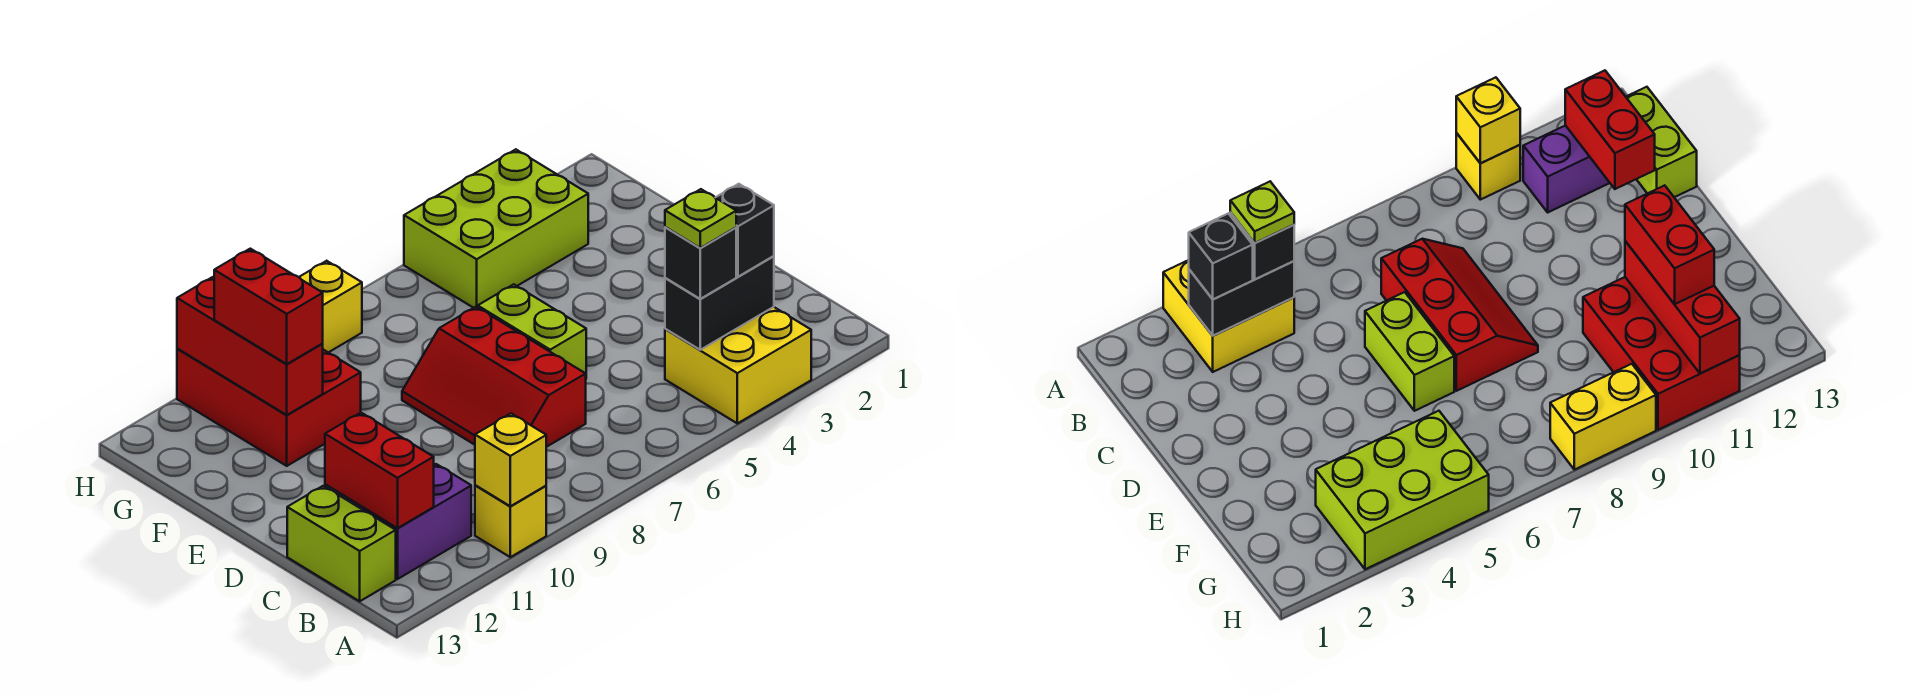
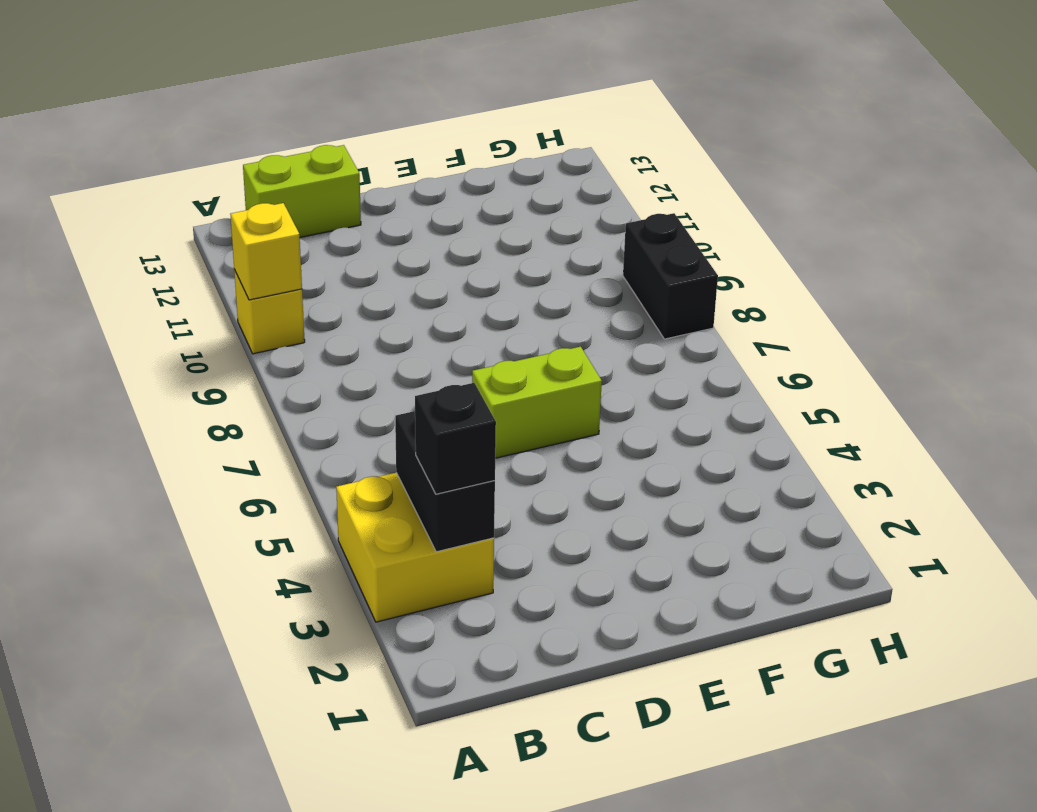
black 1x2 brick [623,213,718,339] -> yellow 1x2 brick [299,261,362,352]
none -> purple 1x2 brick [362,464,471,579]
none -> red 2x3 slope [402,307,586,447]
none -> red 2x3 brick [177,349,361,466]

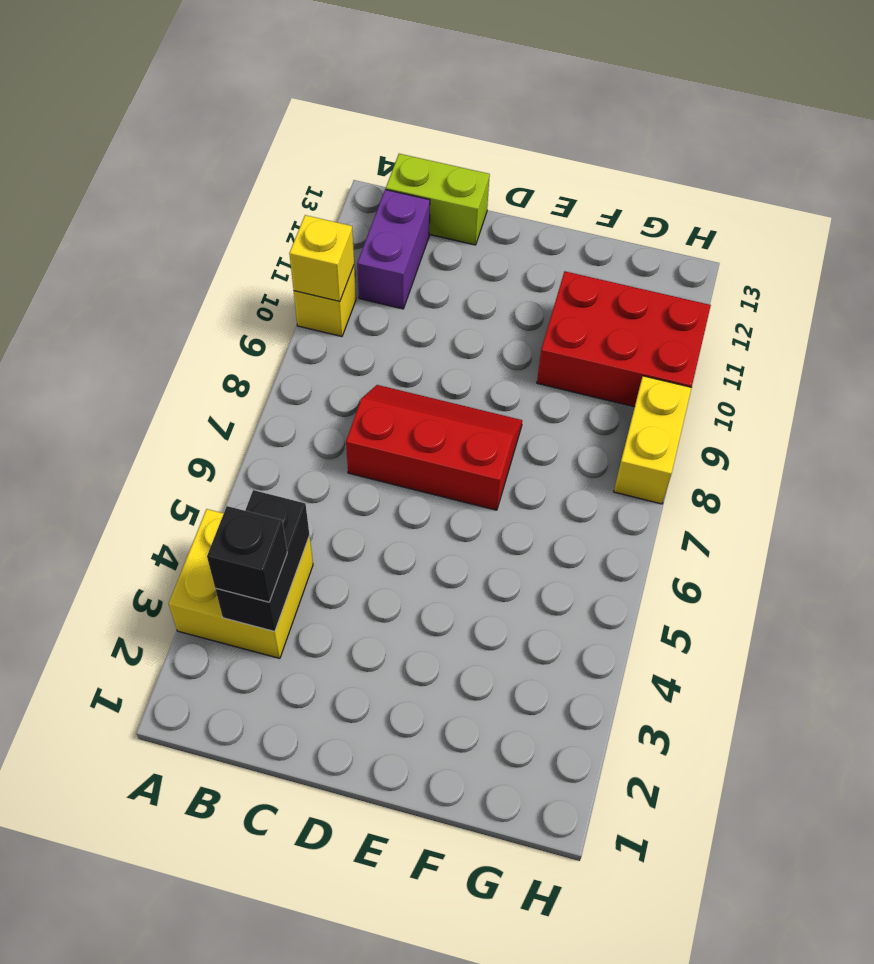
none -> lime 1x2 brick [478,284,586,374]
none -> lime 2x3 brick [404,149,588,308]
none -> red 1x2 brick [325,413,434,528]

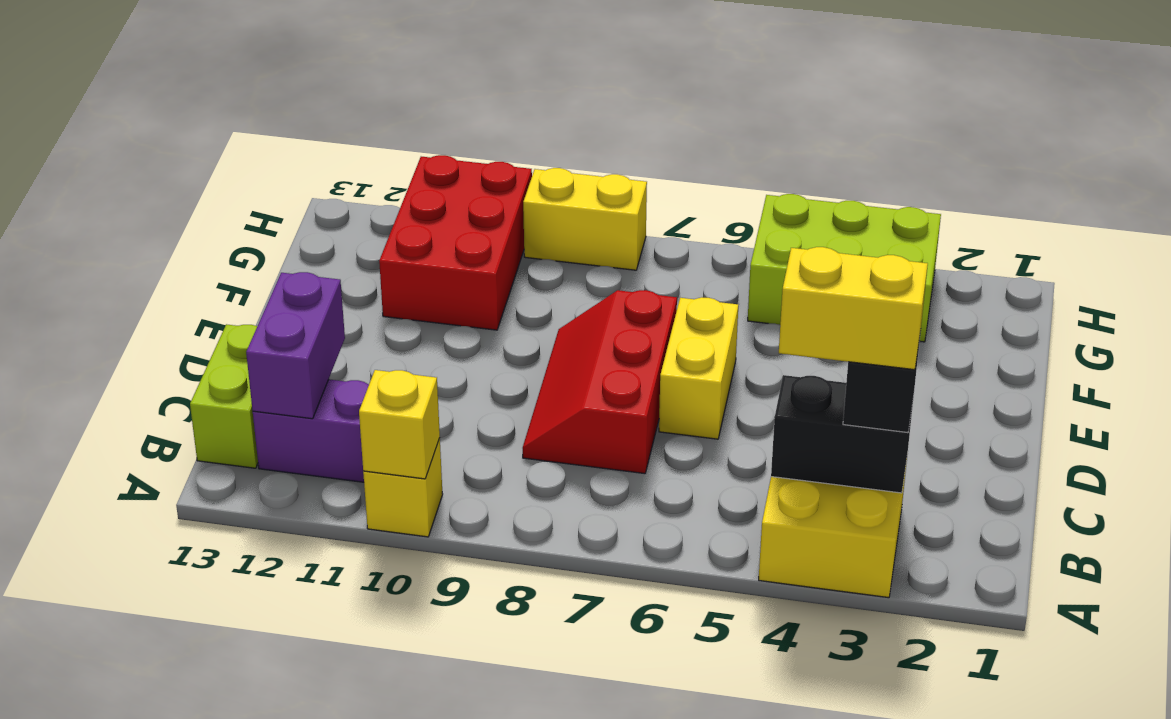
yellow 1x2 brick [779,247,928,370] -> lime 1x1 plate [665,189,736,248]
purple 1x2 brick [246,272,345,419] -> red 1x2 brick [325,413,434,528]
yellow 1x2 brick [659,297,738,439] -> lime 1x2 brick [478,284,586,374]
none -> red 1x3 brick [177,277,323,415]
none -> black 1x1 brick [665,227,736,299]
none -> red 1x2 brick [214,249,323,364]

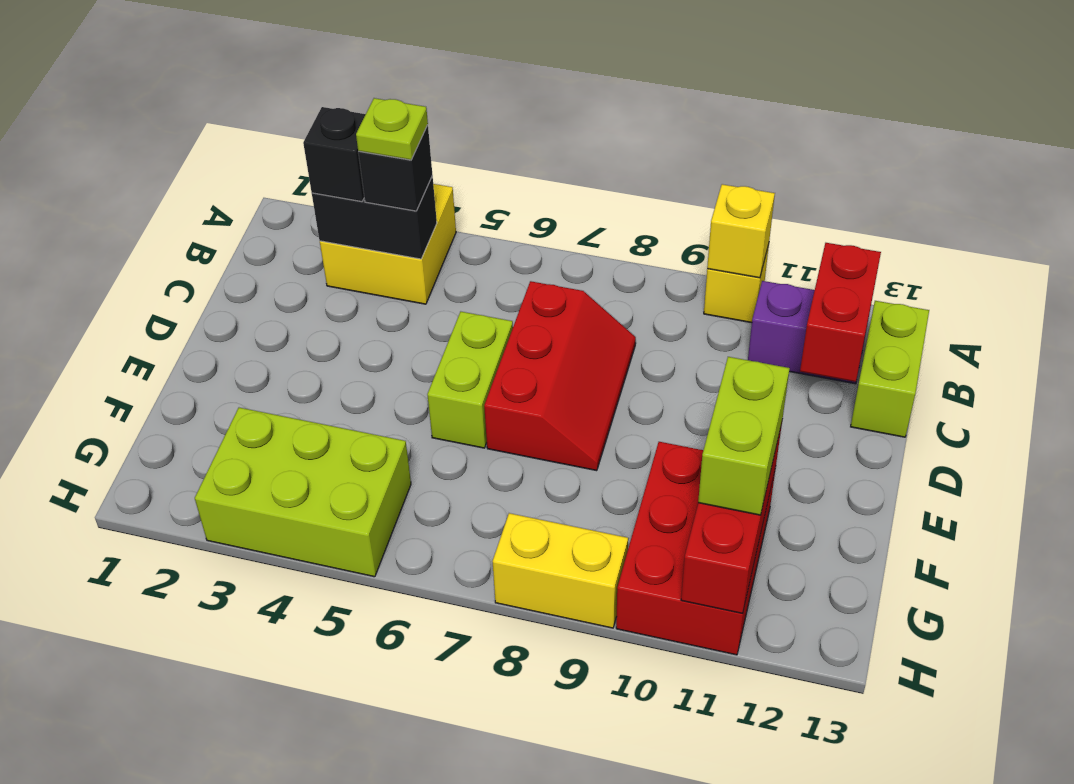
lime 1x2 brick [698,357,790,515] -> red 1x2 brick [214,249,323,364]

